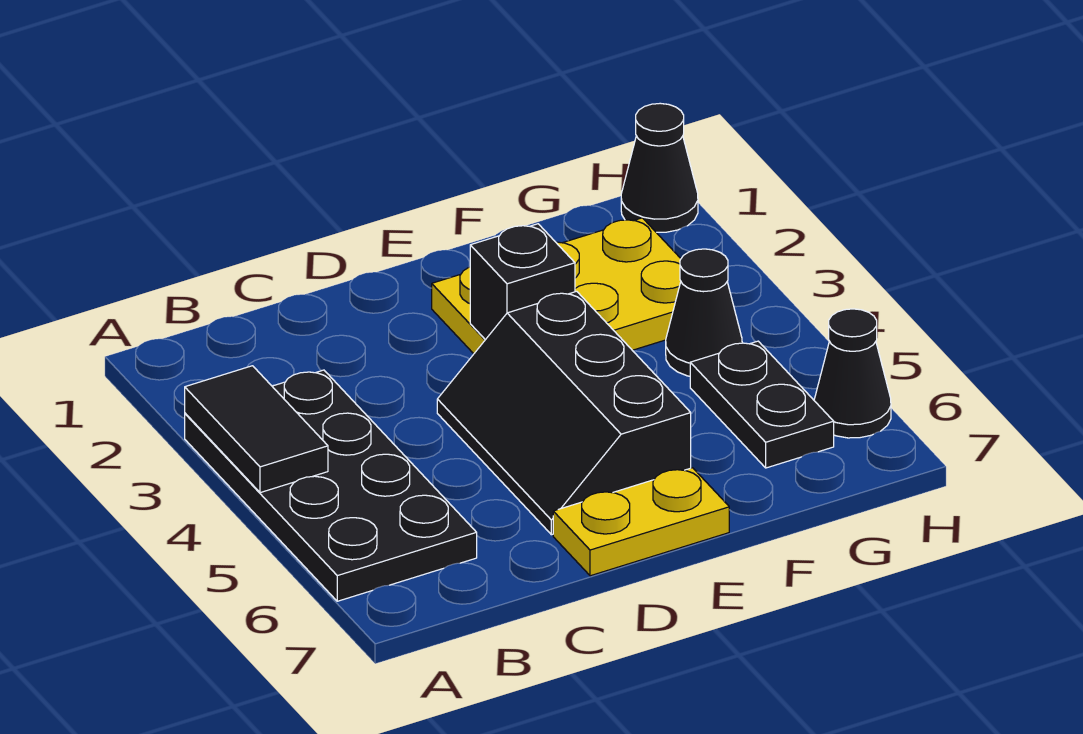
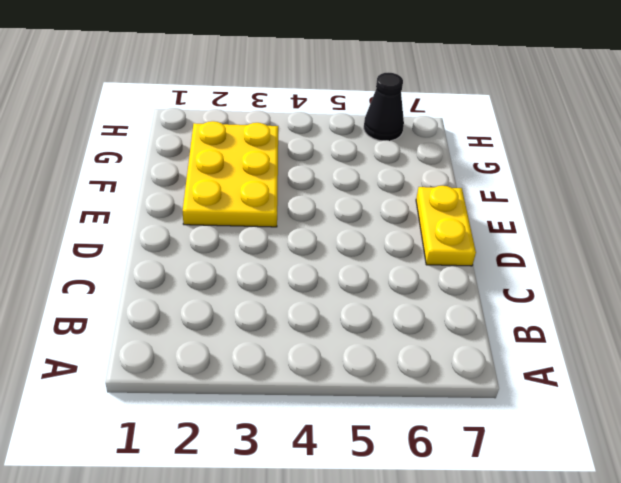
none -> black 2x4 plate [185,370,477,601]
none -> black 2x3 slope [437,291,691,535]

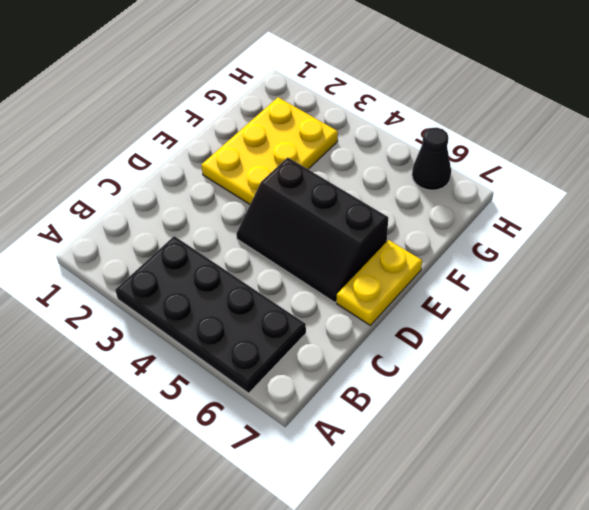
none -> black 1x1 cone [666,249,742,376]
none -> black 1x2 plate [690,341,834,468]

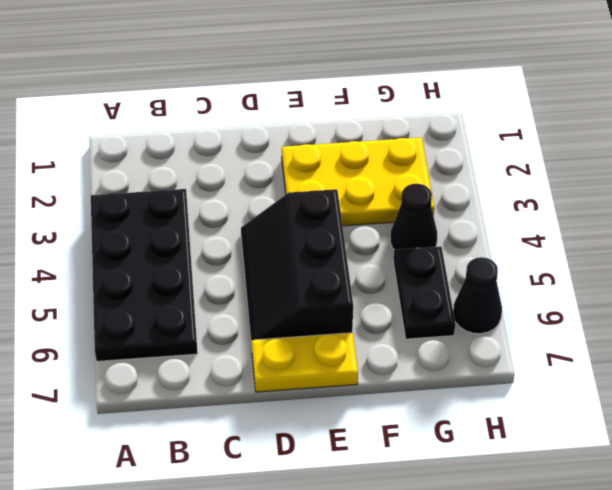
none -> black 1x1 cone [621,103,698,232]
none -> black 1x2 tile [185,366,328,493]

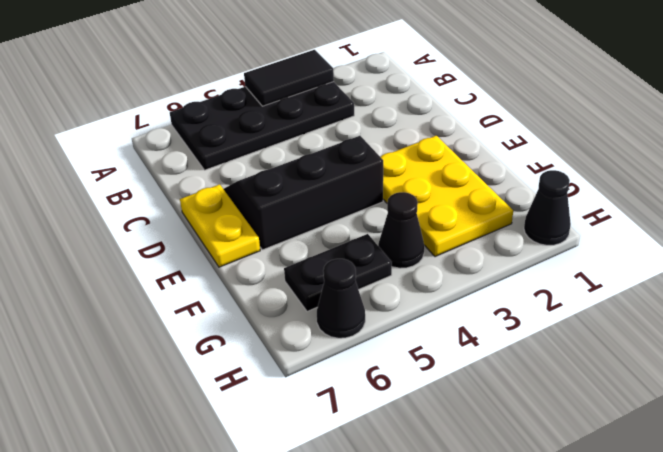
none -> black 1x1 brick [470,224,575,340]

